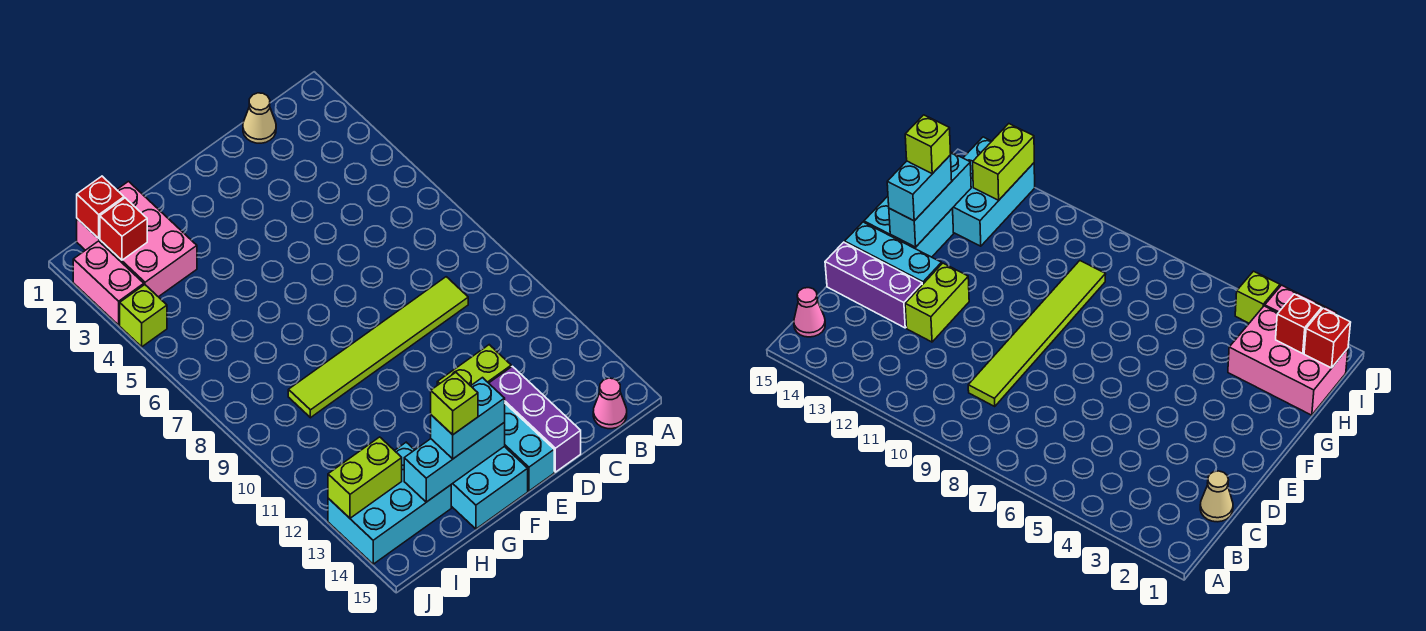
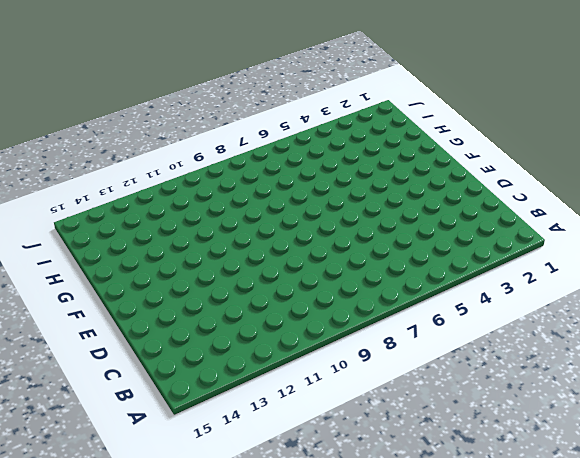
none -> pink 1x1 cone [593,378,627,429]
none -> tan 1x1 cone [243,93,276,143]
none -> lime 1x6 tile [288,277,468,418]

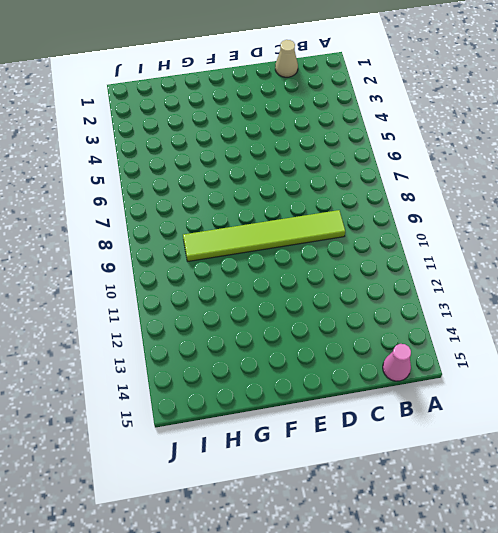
none -> lime 1x2 brick [437,345,511,386]
none -> purple 1x3 brick [489,366,581,472]
none -> cyan 1x3 brick [504,404,554,491]

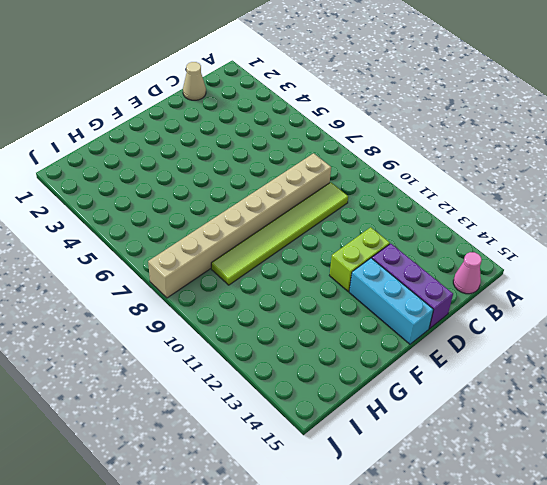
tan 1x8 brick [148,153,331,298] -> none
none -> cyan 2x2 brick [451,447,528,529]
none -> pink 2x3 brick [77,182,197,297]
none -> cyan 2x3 brick [328,442,451,564]

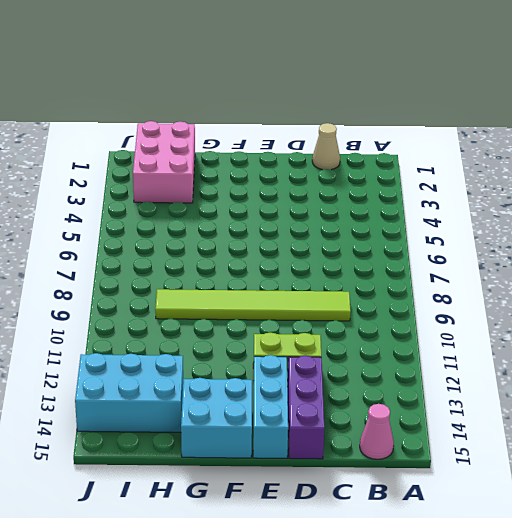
none -> pink 1x2 brick [73,241,144,325]
none -> lime 1x1 brick [120,285,167,347]
none -> cyan 1x3 brick [404,423,505,502]

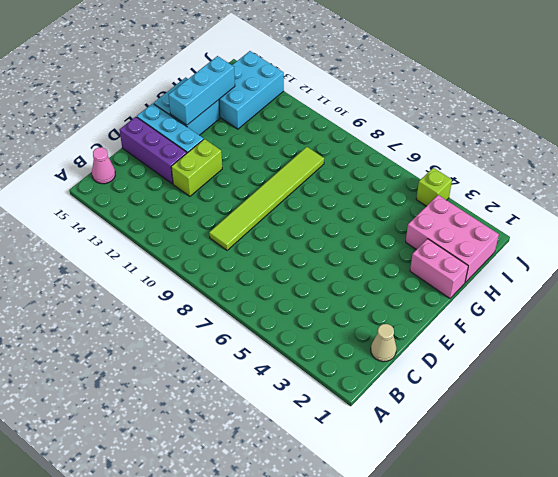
pink 1x2 brick [410,239,468,298] -> pink 1x2 brick moved to [73,241,144,325]
none -> red 1x1 brick [77,176,124,238]
none -> red 1x1 brick [100,198,147,260]
none -> lime 1x2 brick [328,437,402,518]

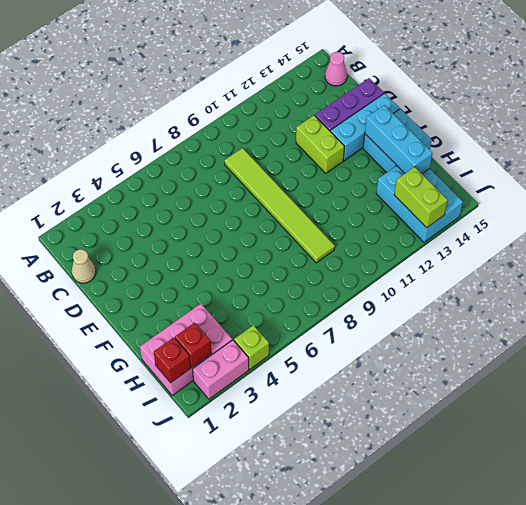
none -> cyan 1x2 brick [431,378,505,459]
none -> lime 1x1 brick [431,373,478,435]

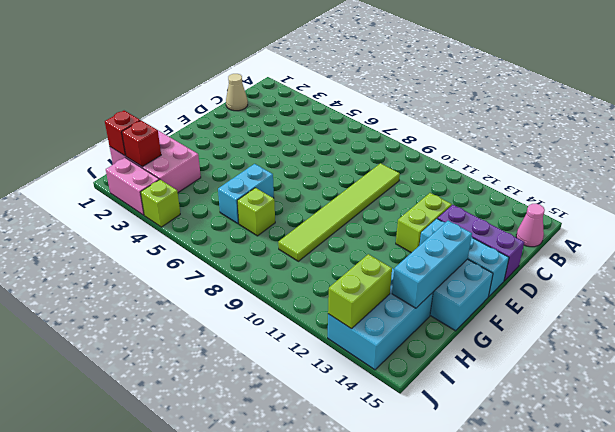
cyan 1x2 brick [218,164,274,224] -> cyan 1x2 brick moved to [431,378,505,459]
lime 1x1 brick [237,188,275,236] -> lime 1x1 brick moved to [431,373,478,435]

